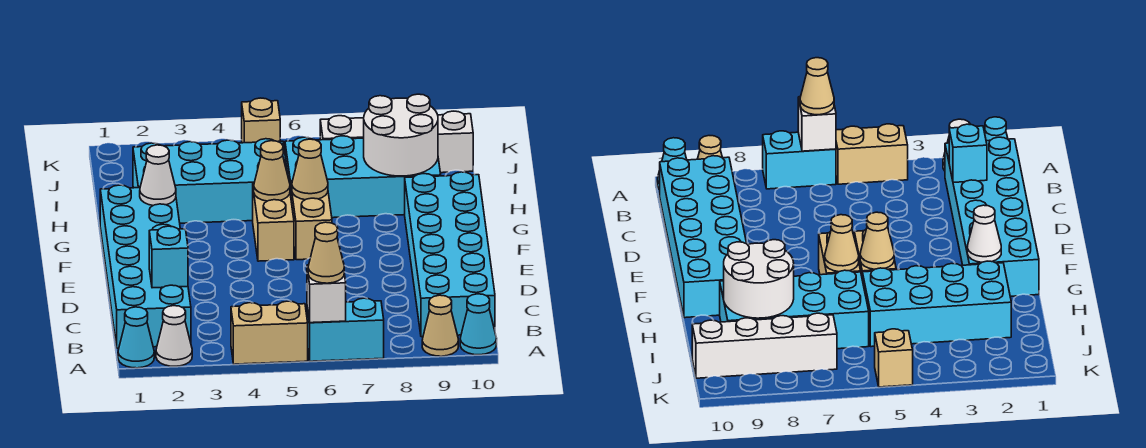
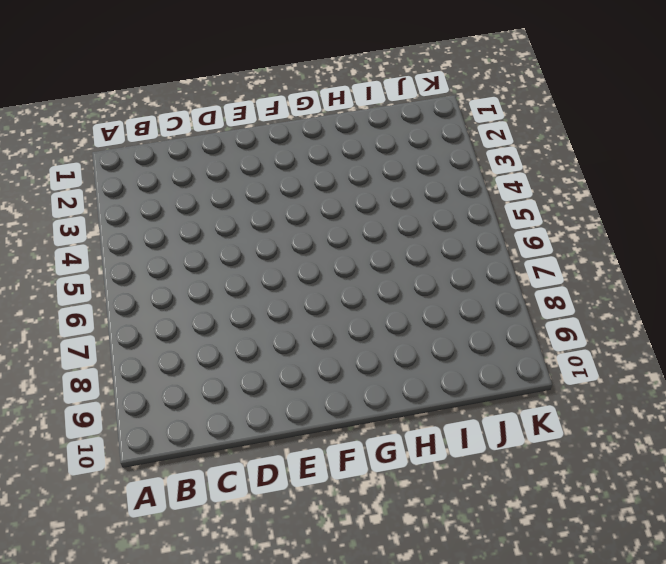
none -> cyan 1x1 cone [118,307,154,368]
none -> white 1x1 cone [156,306,192,366]
none -> tan 1x2 brick [231,301,308,364]

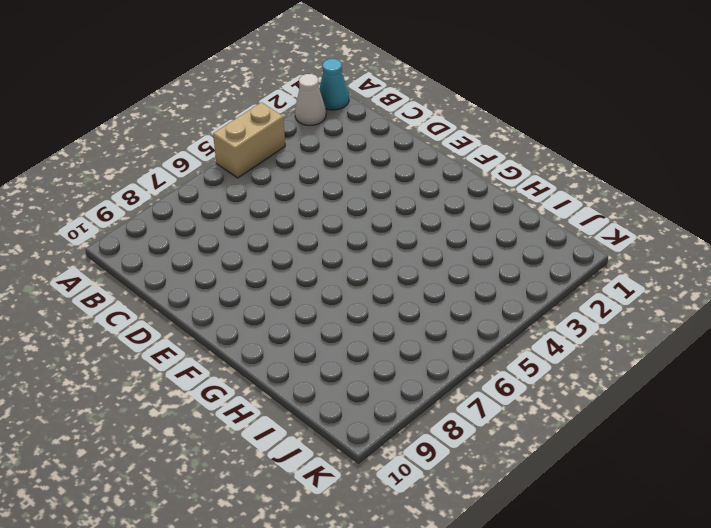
none -> cyan 1x2 brick [307,298,384,361]
none -> tan 1x1 cone [422,295,458,356]
none -> cyan 1x1 cone [460,294,497,355]

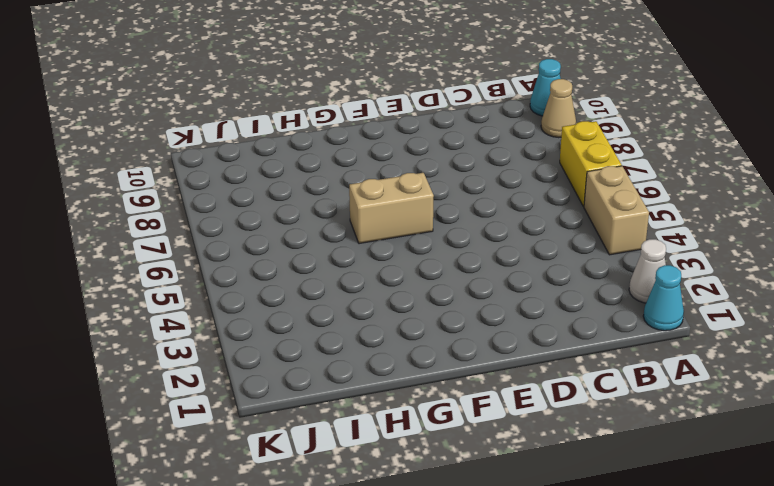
yellow 1x2 brick [560,121,622,207] -> cyan 1x2 brick [307,298,384,361]
none -> cyan 2x6 brick [100,185,191,348]
none -> cyan 2x6 brick [405,172,495,337]
none -> tan 1x2 brick [253,183,294,261]

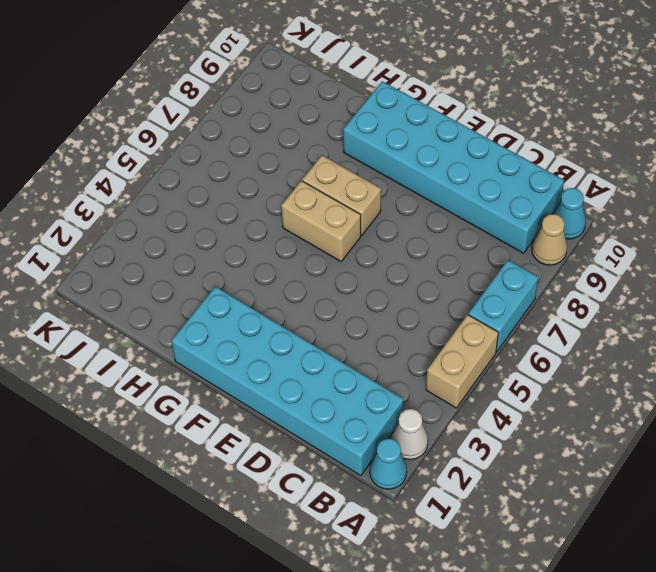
tan 1x2 brick [302,155,381,236] -> tan 1x2 brick moved to [253,183,294,261]
none -> cyan 2x4 brick [133,139,288,223]
none -> cyan 2x4 brick [285,136,441,218]
none -> white 1x4 brick [320,111,473,173]

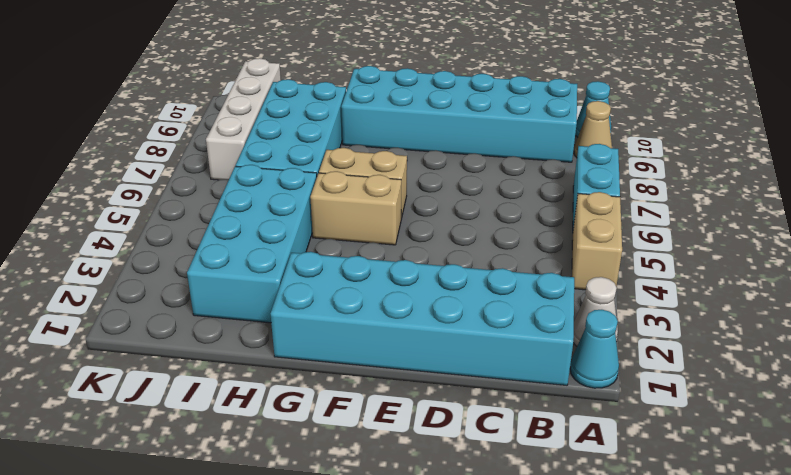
none -> tan 1x1 brick [242,98,280,143]
none -> white 1x1 brick [307,265,346,323]
none -> cyan 1x1 brick [149,226,188,288]

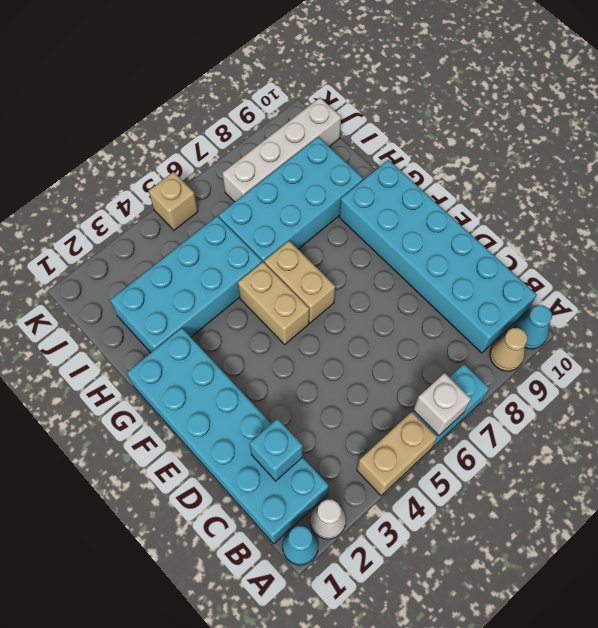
none -> white 1x1 cone [140,145,176,205]
none -> tan 1x1 cone [254,141,290,201]
none -> tan 1x1 cone [292,139,328,200]

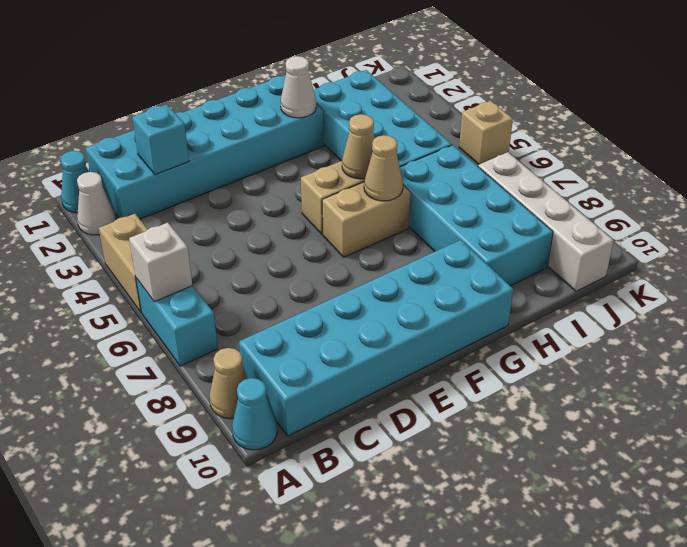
none -> white 2x2 round brick [364,94,438,176]
none -> tan 1x1 cone [308,222,344,283]

